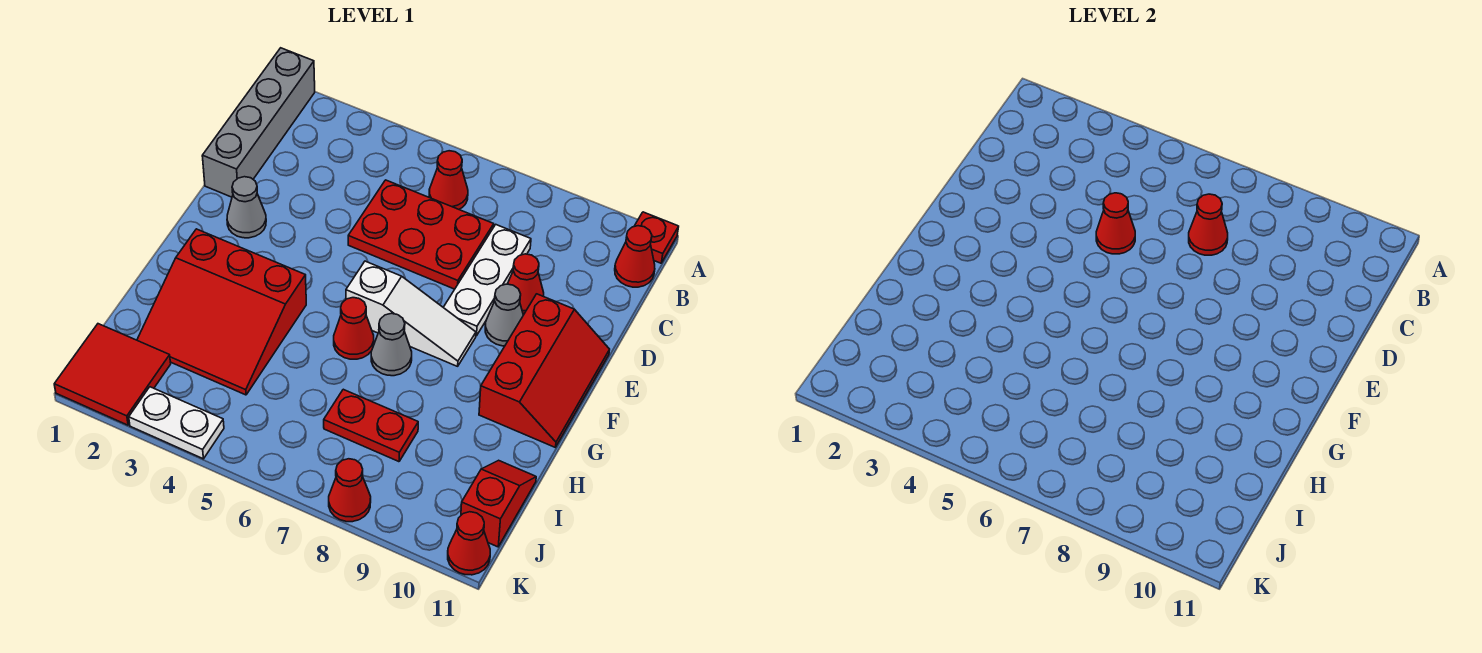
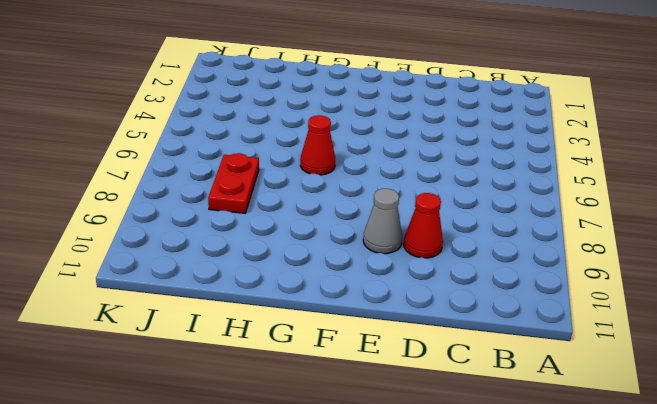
none -> grey 1x4 brick [202,48,315,197]
none -> red 1x1 plate [634,212,679,263]
none -> red 1x1 cone [429,151,468,209]

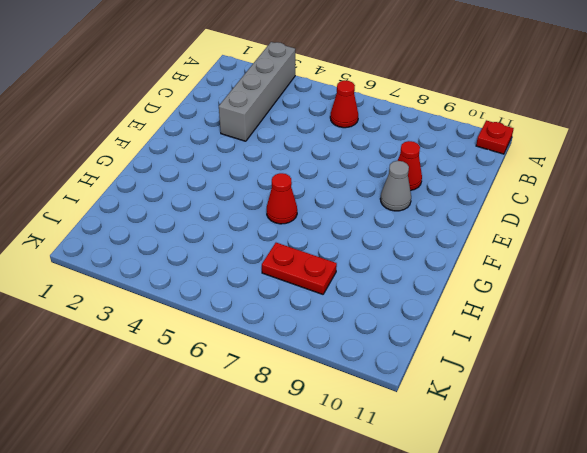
grey 1x4 brick [219,42,295,141] -> grey 1x4 brick moved to [202,48,315,197]
none -> red 1x1 cone [615,226,655,287]
none -> red 2x3 plate [348,180,494,289]
none -> white 1x3 plate [443,225,531,336]

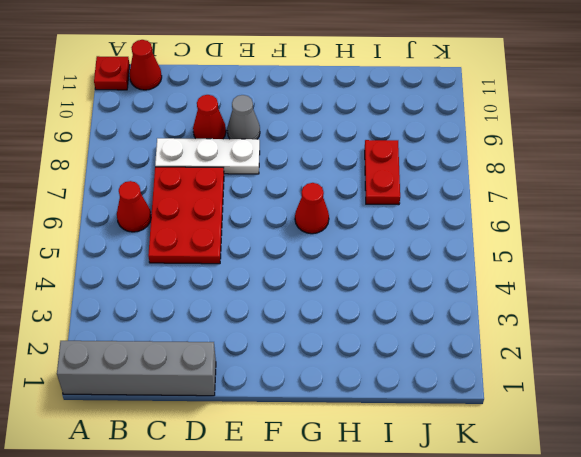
none -> grey 1x1 cone [227,177,266,238]
none -> red 2x3 slope [479,294,610,447]
none -> white 1x3 slope [346,261,476,366]

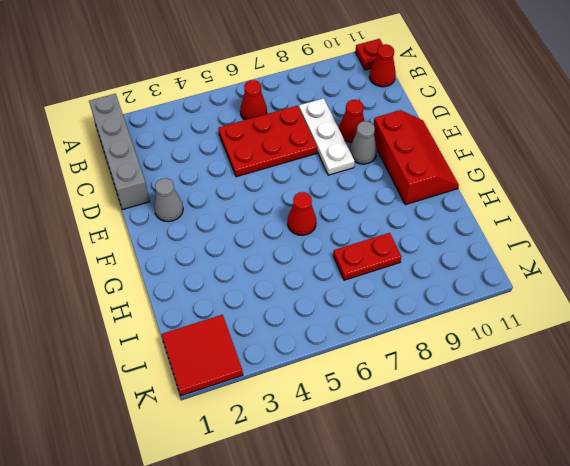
none -> white 1x3 slope [346,261,476,366]
none -> red 3x3 slope [137,229,306,395]
none -> grey 1x1 cone [371,313,412,376]

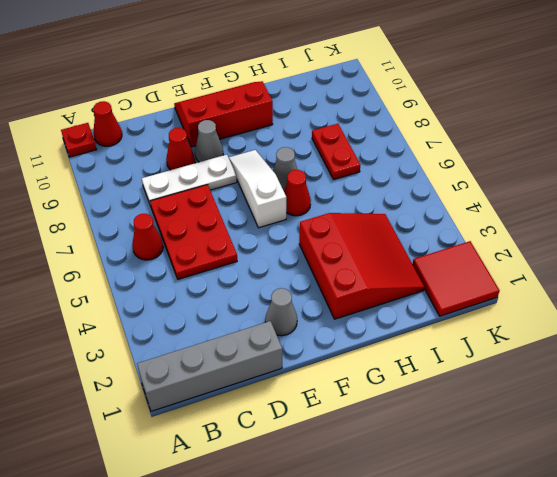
none -> red 1x2 slope [461,460,536,547]
none -> white 1x2 plate [129,387,224,459]
none -> red 1x1 cone [329,459,371,522]

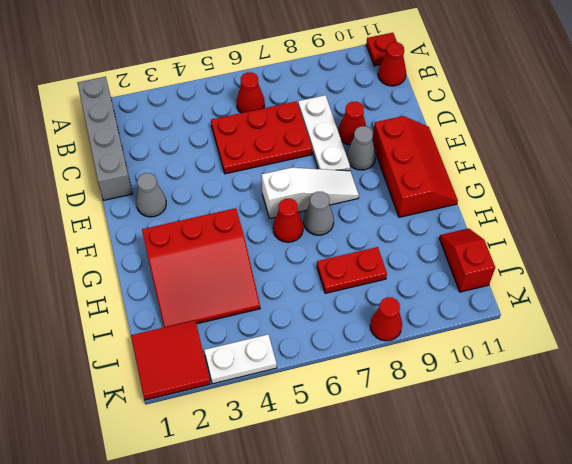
none -> red 1x1 cone [448,512,490,575]
none -> red 1x1 cone [1189,194,1228,255]
none -> red 1x1 cone [1096,193,1135,254]

